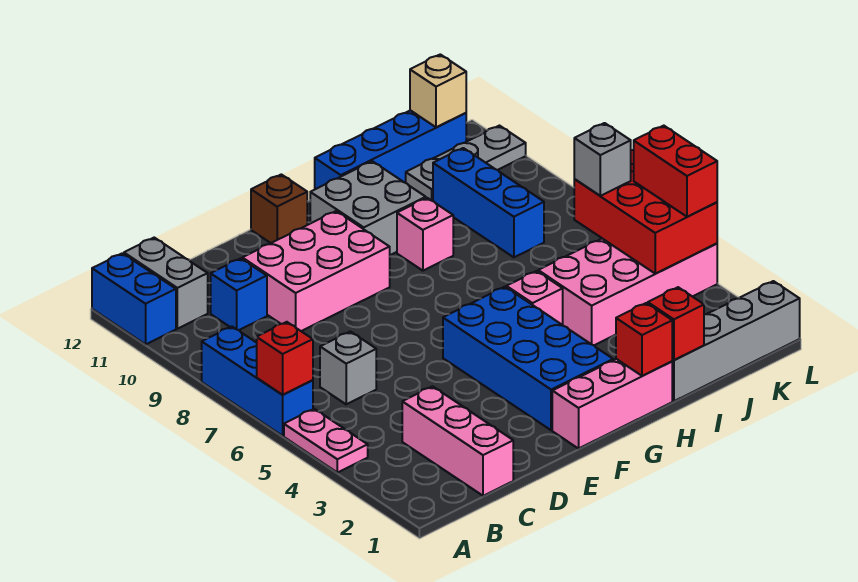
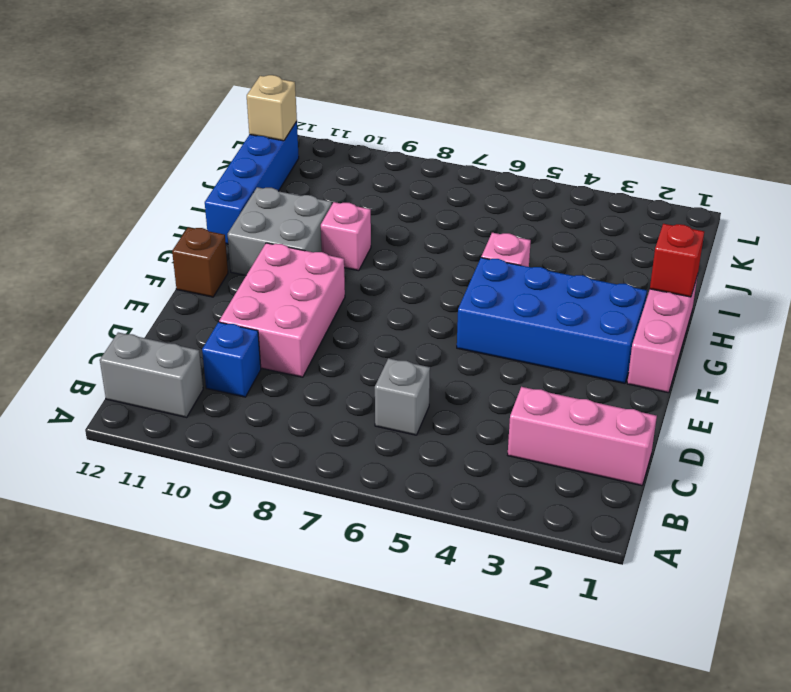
none -> pink 1x2 plate [284,409,368,472]
none -> blue 1x3 brick [202,327,313,436]
none -> blue 1x2 brick [92,253,176,344]

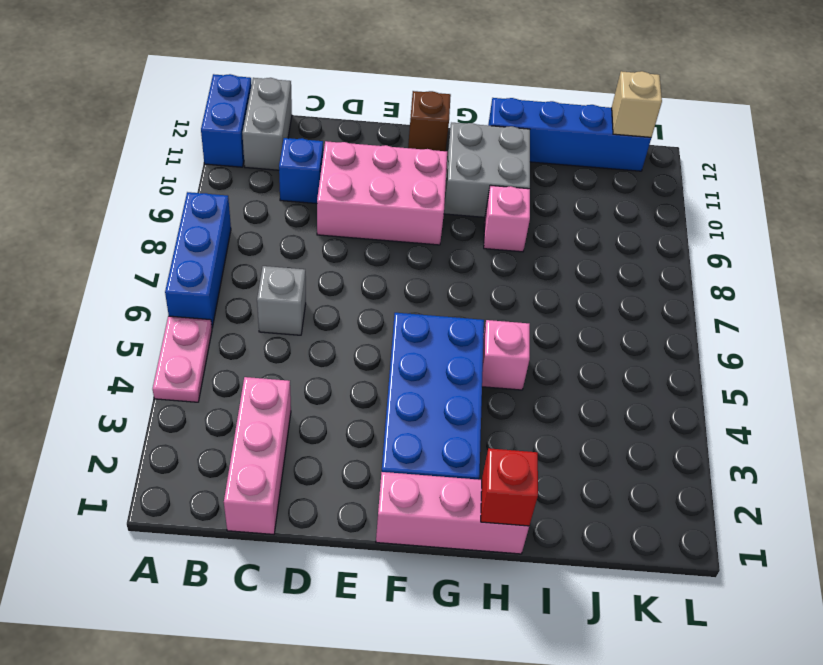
none -> grey 1x4 brick [672,281,800,401]
none -> pink 2x4 brick [538,239,717,345]
none -> blue 1x3 brick [433,148,544,257]

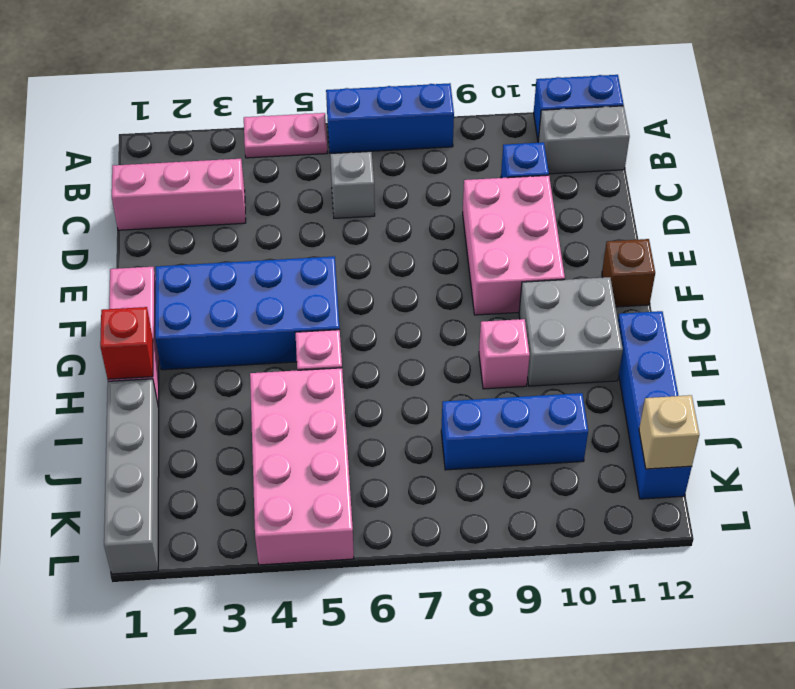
none -> grey 1x3 plate [406,126,526,201]
none -> red 1x1 brick [257,322,313,395]
none -> red 1x1 brick [648,287,704,360]

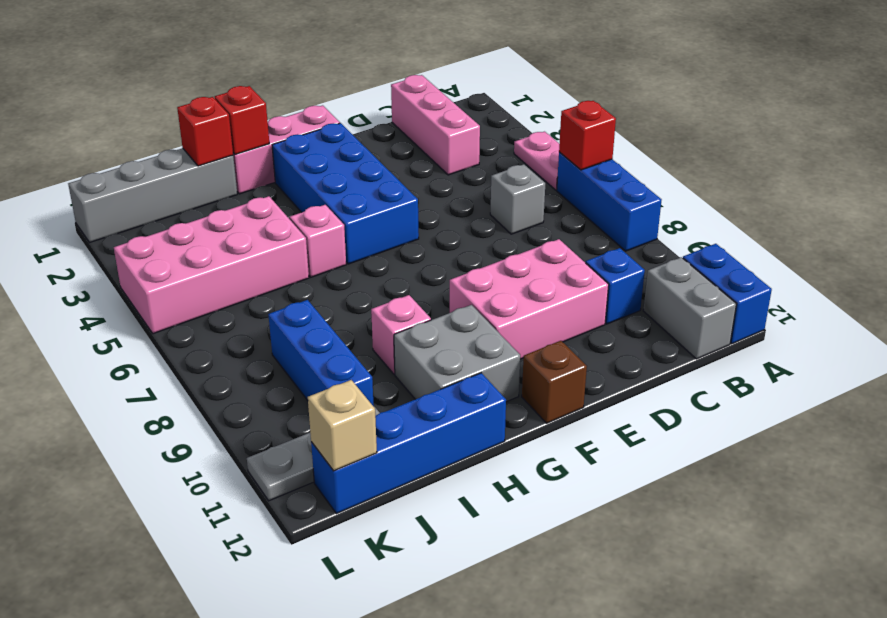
none -> red 2x3 brick [574,150,717,274]
none -> grey 1x1 brick [574,123,631,196]
none -> red 1x2 brick [634,126,717,217]

